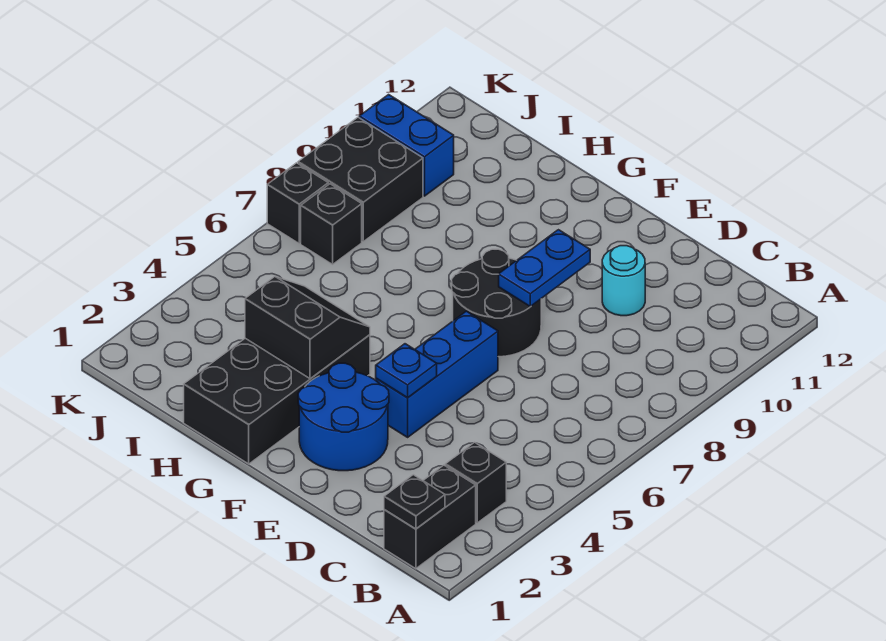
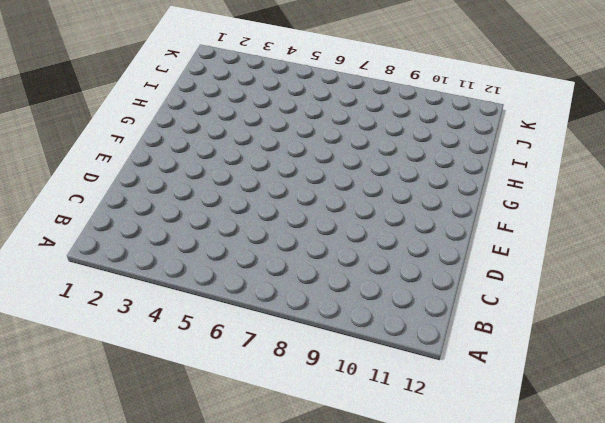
none -> black 1x2 brick [384,465,476,569]
none -> black 1x1 brick [445,442,506,523]
none -> cyan 1x1 round brick [602,246,645,316]

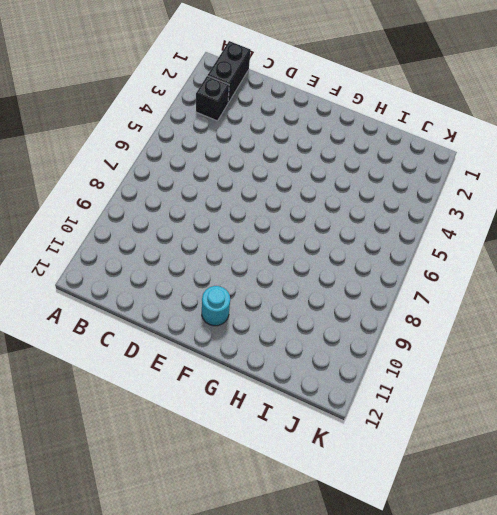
cyan 1x1 round brick [202,286,230,326] -> cyan 1x1 round brick moved to [602,246,645,316]
none -> blue 2x2 round brick [298,363,389,471]
none -> blue 1x3 brick [376,311,498,437]
none -> black 2x2 round brick [452,249,541,357]

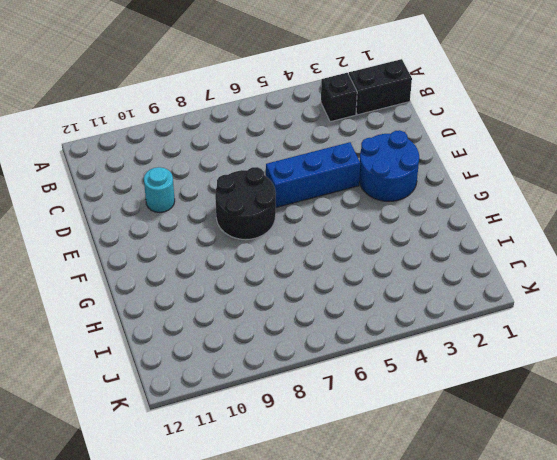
none -> black 2x4 brick [184,335,370,464]
none -> black 1x1 brick [301,184,362,264]
none -> black 2x2 brick [298,117,423,241]

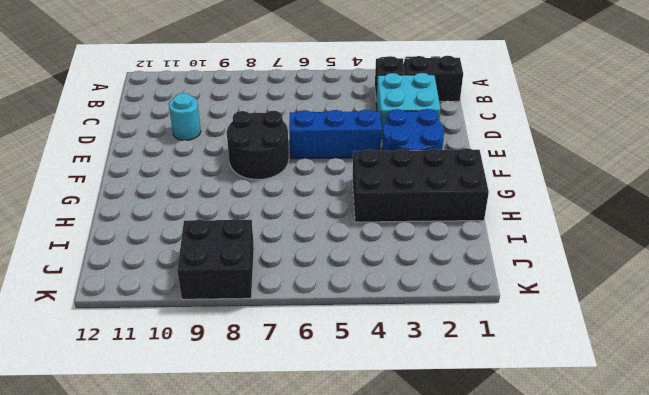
cyan 2x2 brick [376,73,441,138] -> none
none -> black 1x1 brick [301,184,362,264]
none -> blue 1x2 brick [359,95,454,196]
none -> black 1x1 brick [267,163,328,243]

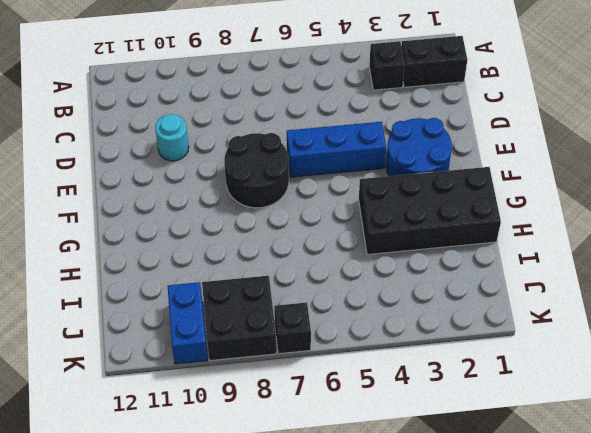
none -> black 1x1 brick [301,184,362,264]
none -> black 1x1 plate [384,475,445,529]
none -> blue 1x1 plate [376,344,437,398]

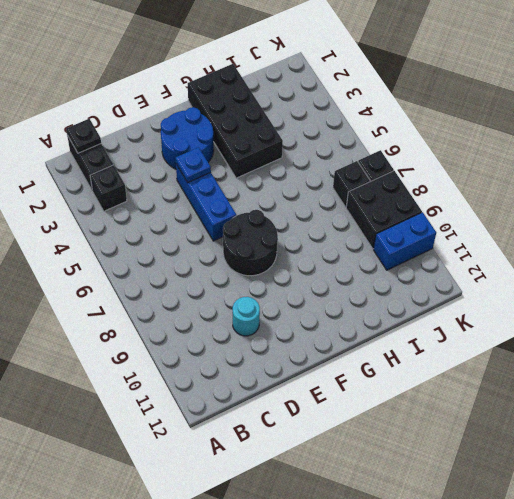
none -> blue 1x2 plate [499,230,590,307]
none -> black 2x2 slope [245,277,370,379]

